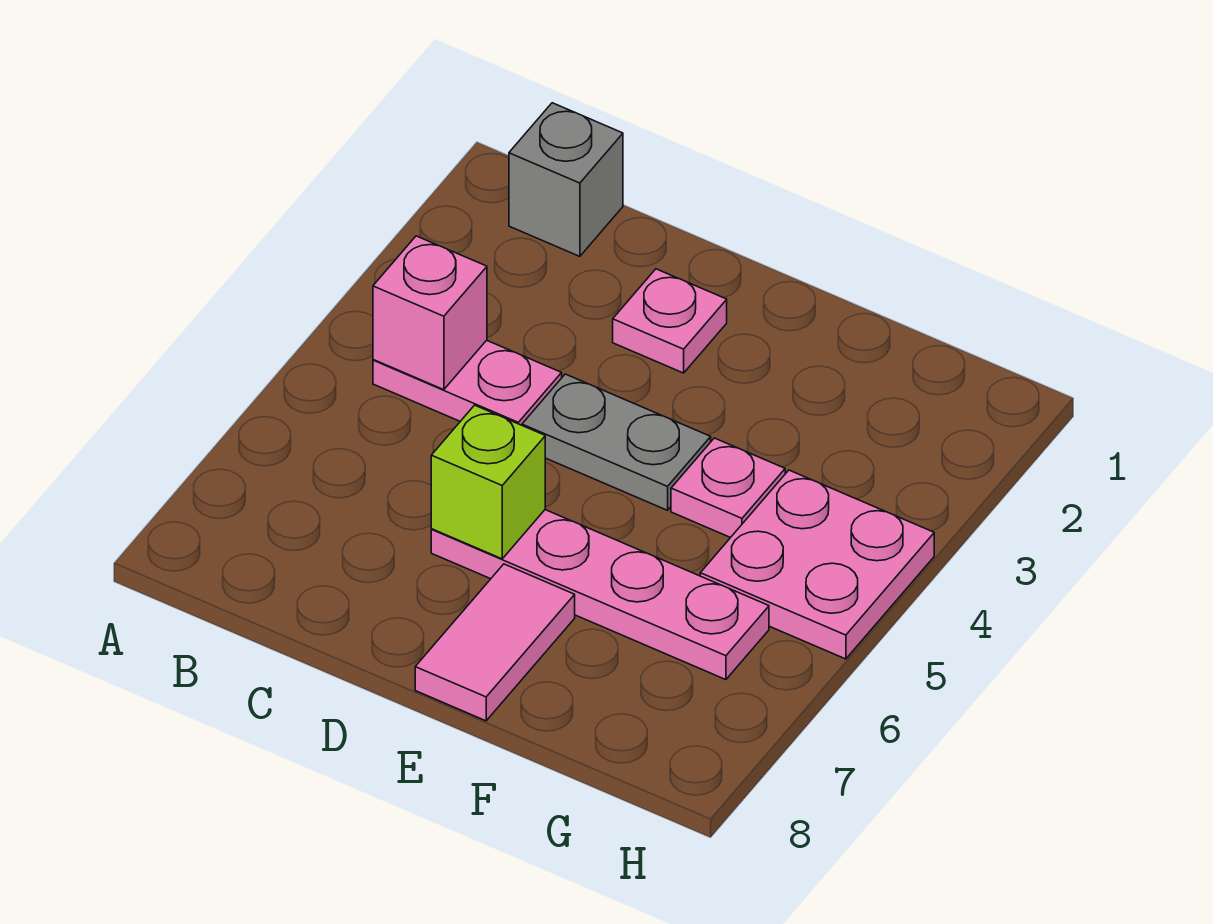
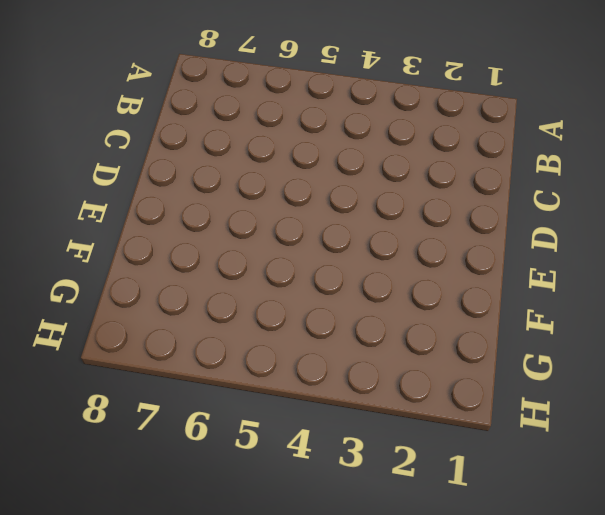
none -> grey 1x1 brick [509,103,623,256]
none -> pink 1x2 plate [373,340,562,425]

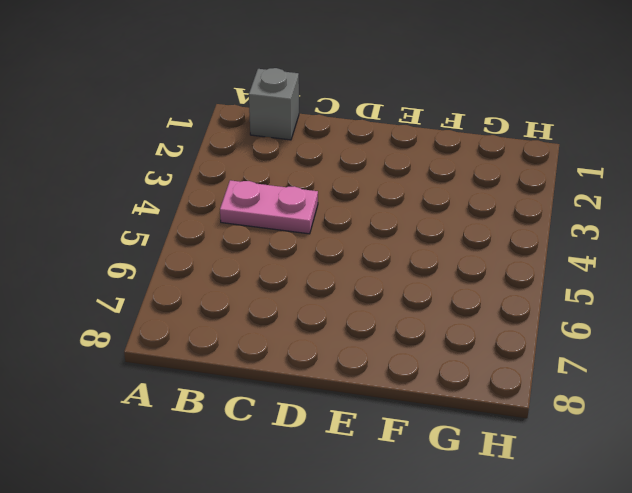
none -> pink 1x1 plate [613,269,727,373]
none -> grey 1x2 plate [522,374,711,510]

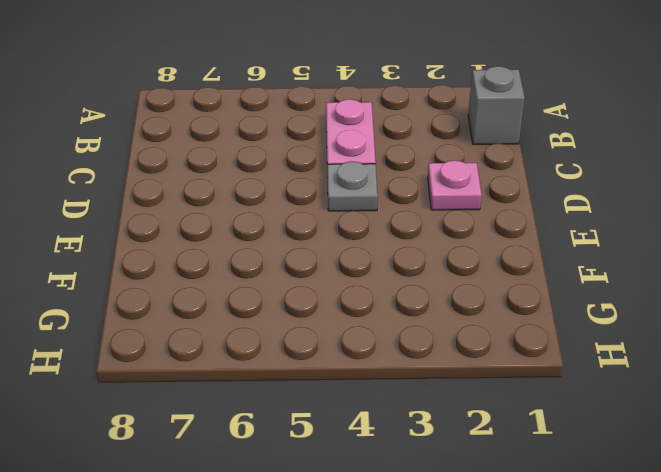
grey 1x1 plate [327,162,378,211] -> grey 1x2 plate [522,374,711,510]
none -> pink 1x4 plate [431,510,769,680]
none -> pink 1x2 tile [415,564,575,721]

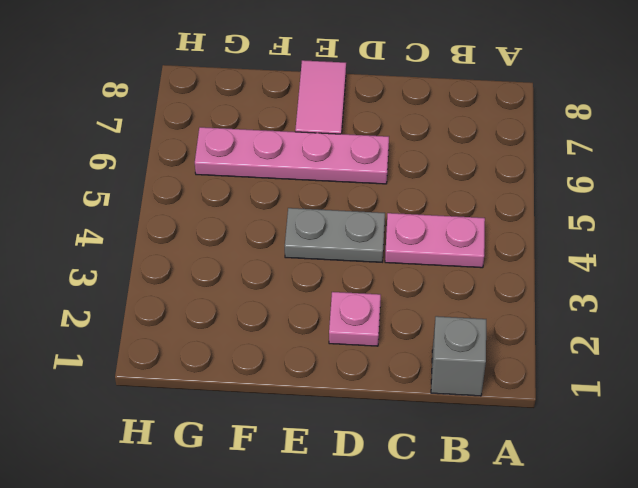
none -> pink 1x1 plate [671,438,785,538]
none -> pink 2x2 plate [700,470,934,659]

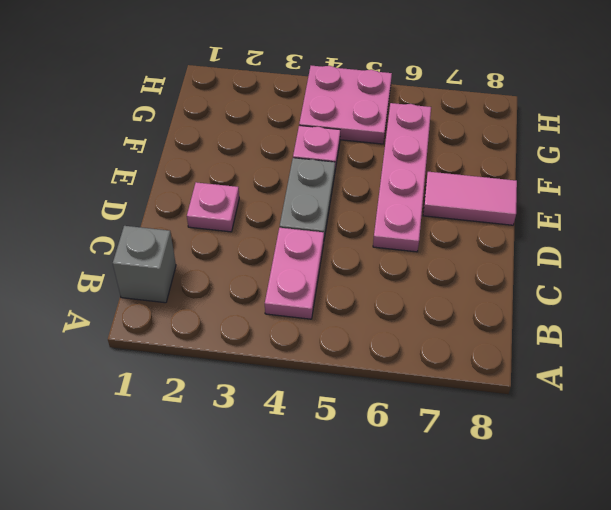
none -> pink 1x1 brick [373,236,487,390]
none -> lime 1x1 brick [431,405,545,559]

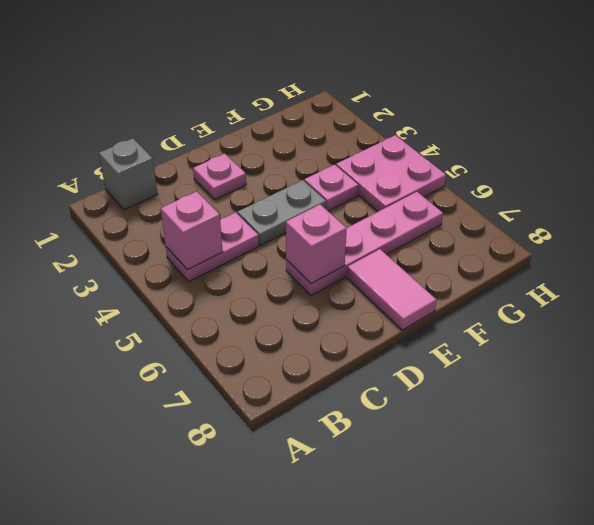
pink 1x1 brick [286,204,347,284] -> lime 1x1 brick [431,405,545,559]

